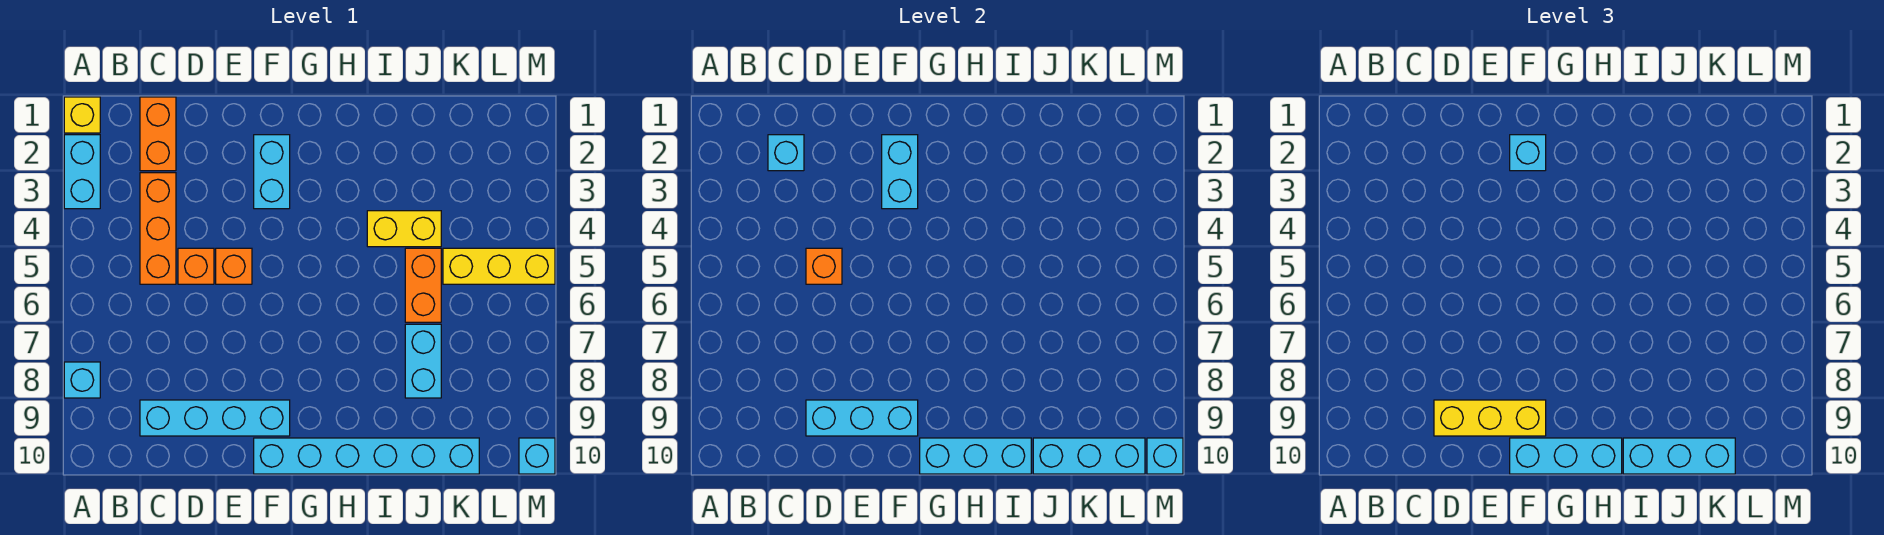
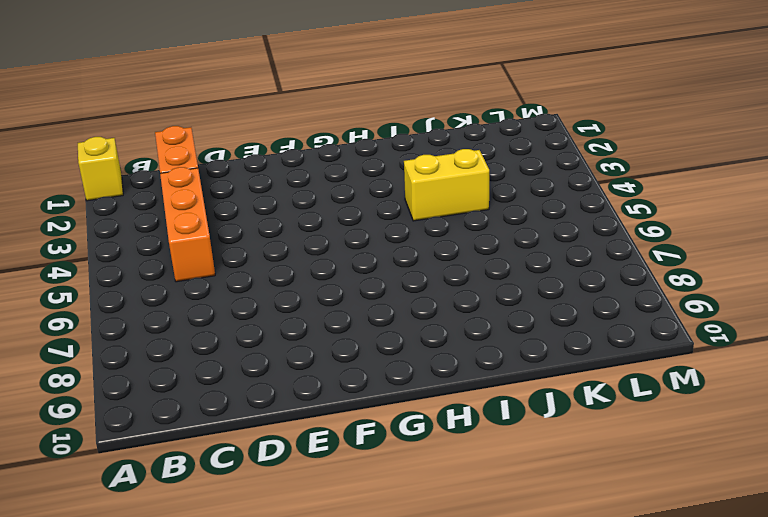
none -> cyan 1x2 brick [64,135,100,209]
none -> cyan 1x1 brick [64,362,100,398]
none -> cyan 1x4 brick [140,400,290,436]

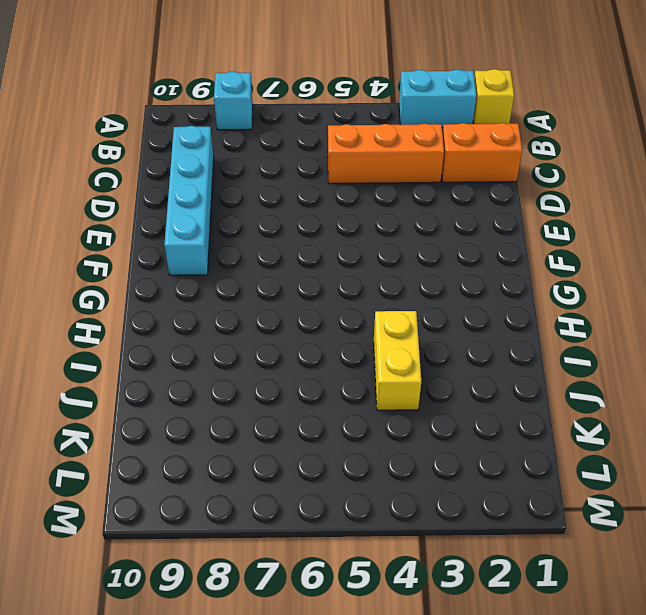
none -> orange 1x1 brick [178,248,214,284]
none -> orange 1x1 brick [216,248,252,284]
none -> cyan 1x2 brick [254,135,290,209]

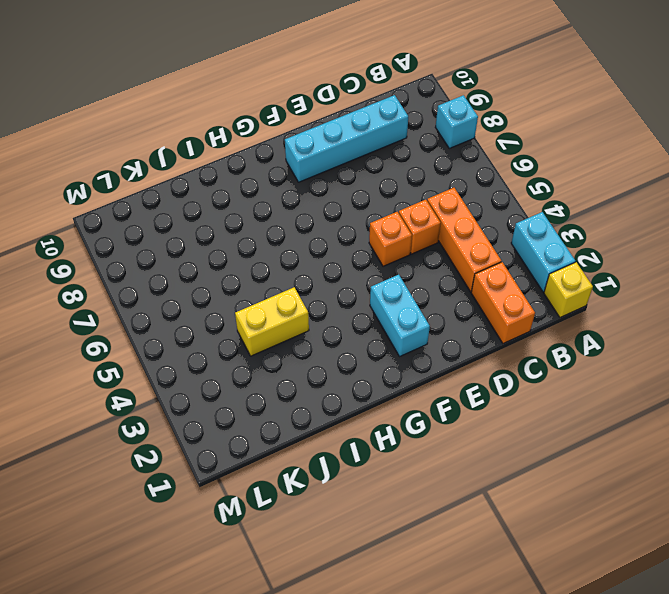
none -> cyan 1x6 brick [254,438,479,474]
none -> orange 1x2 brick [405,248,441,322]
none -> cyan 1x2 brick [405,324,441,398]

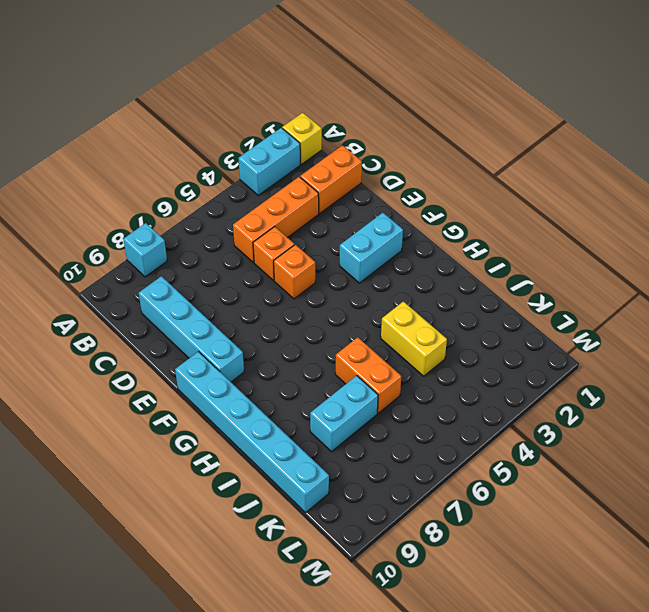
orange 1x2 brick [335,337,401,413] -> orange 1x2 brick turned to [405,248,441,322]
none -> yellow 1x3 brick [443,248,555,284]
none -> cyan 1x1 brick [519,438,555,474]
none -> cyan 1x1 brick [768,135,804,171]

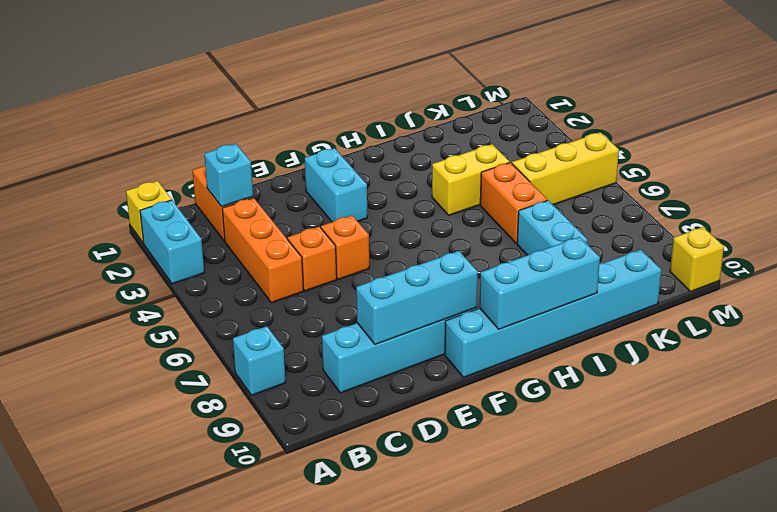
yellow 1x1 brick [670,227,724,291] -> cyan 1x1 brick [519,438,555,474]
none -> orange 1x1 brick [806,248,842,284]
none -> cyan 1x2 brick [882,135,918,209]
none -> cyan 1x3 brick [1033,438,1145,474]

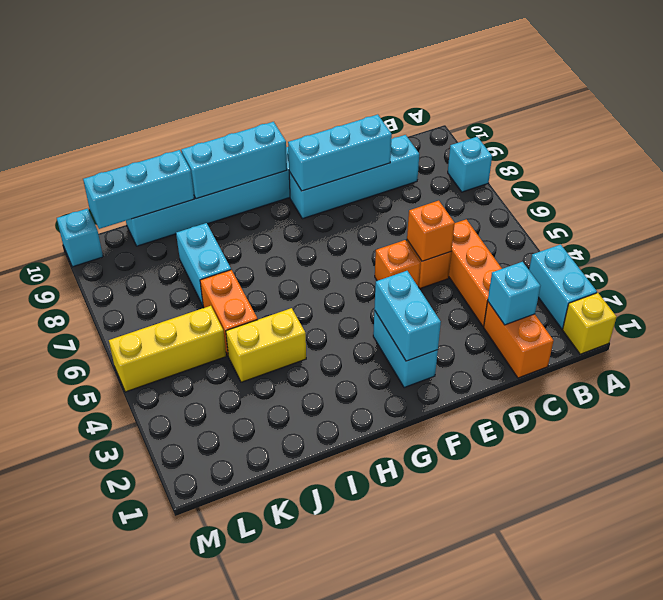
none -> cyan 1x1 brick [1147,438,1183,474]
none -> yellow 1x3 brick [1434,400,1546,436]
none -> cyan 1x1 brick [1510,135,1546,171]

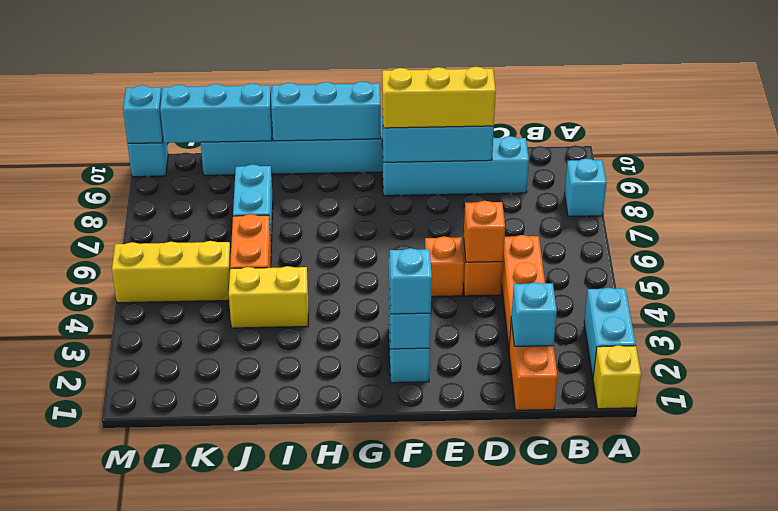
none -> cyan 1x3 brick [1510,438,1622,474]
none -> cyan 1x3 brick [1623,438,1735,474]

